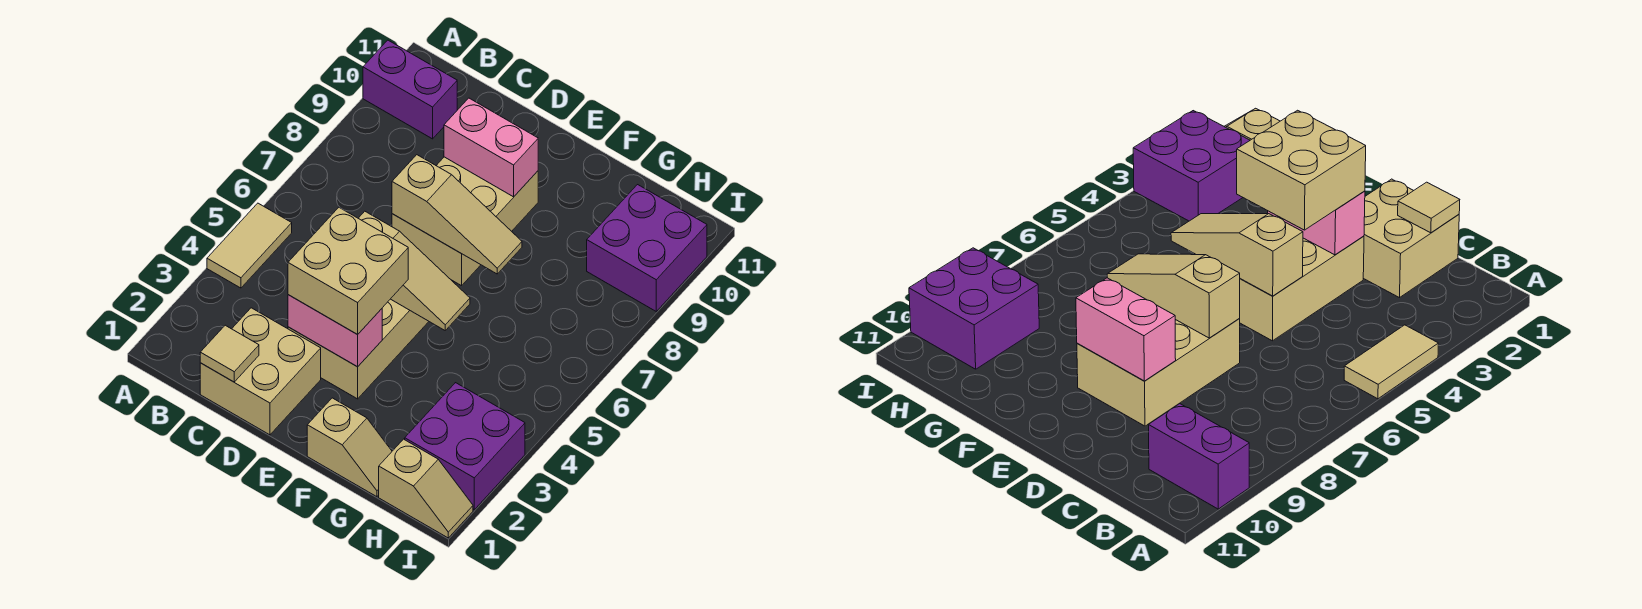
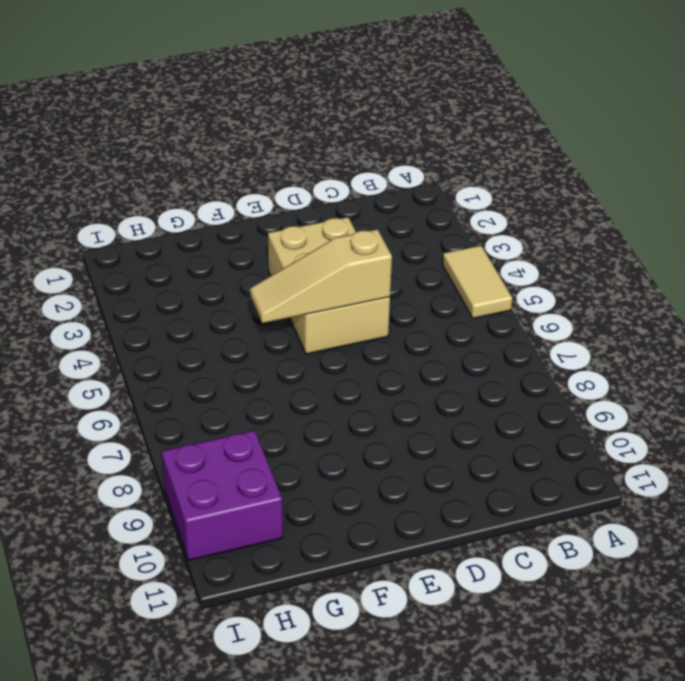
none -> purple 1x2 brick [363,40,457,139]
none -> tan 2x2 brick [200,308,321,435]
none -> tan 2x3 brick [392,157,538,286]

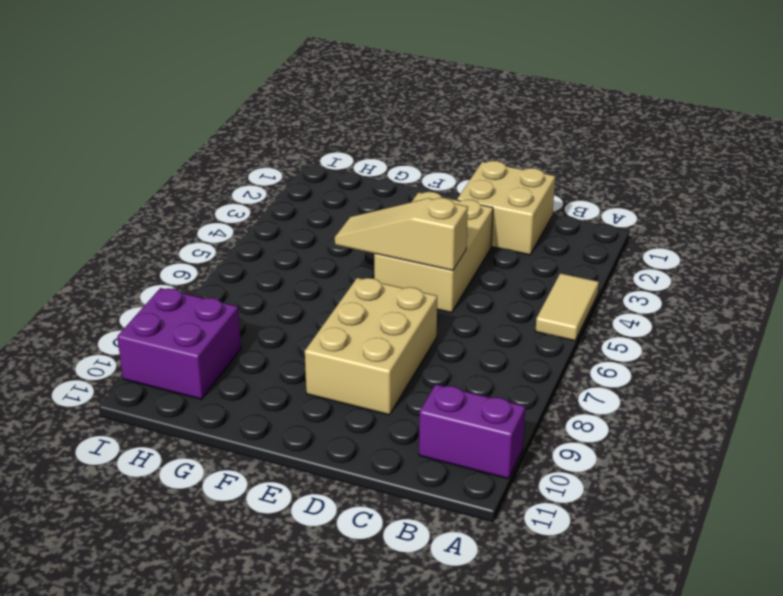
none -> tan 1x2 slope [307,398,392,497]
none -> tan 1x2 slope [379,439,473,538]
none -> purple 2x2 brick [405,383,525,509]

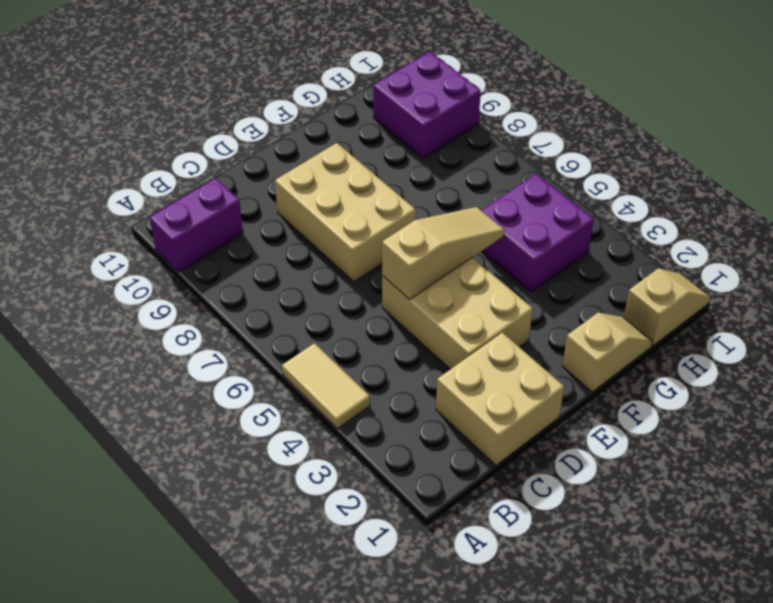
purple 2x2 brick [481,174,594,292] -> purple 2x2 brick moved to [405,383,525,509]
none -> tan 1x1 tile [200,325,259,382]
none -> pink 1x2 brick [288,295,382,367]
none -> tan 1x3 slope [392,155,522,274]

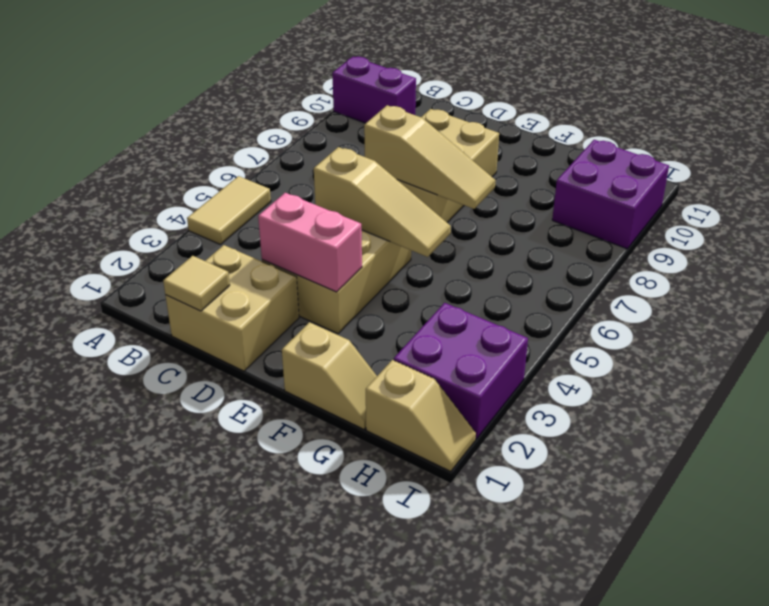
none -> pink 1x2 brick [444,98,538,197]
none -> tan 2x2 brick [288,208,408,335]

